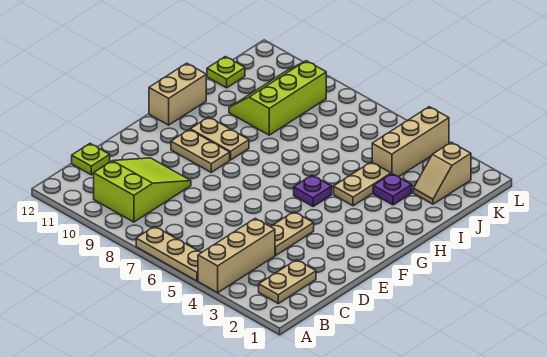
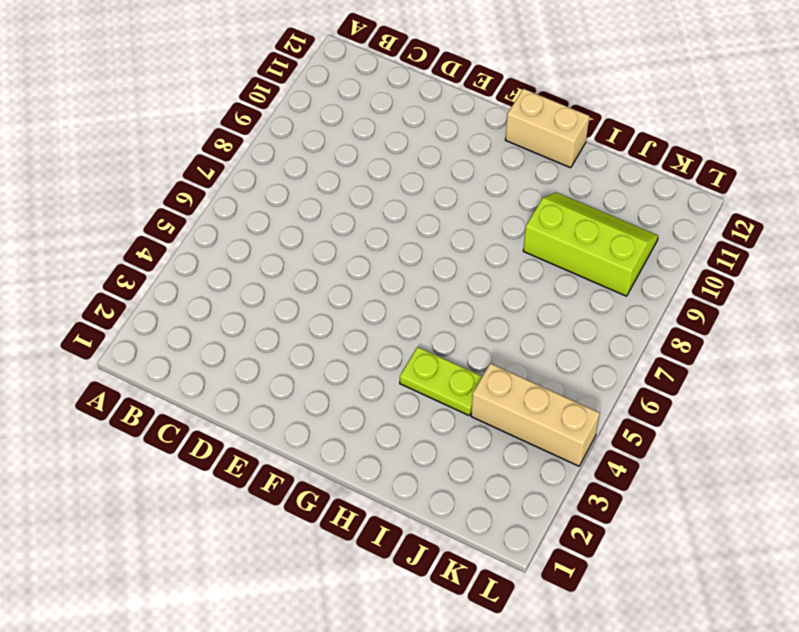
lime 1x2 plate [400,347,482,415] -> tan 1x2 plate [334,162,391,206]
none -> tan 1x3 brick [198,218,275,293]
none -> tan 1x3 plate [136,226,202,281]
none -> tan 1x2 plate [259,260,316,303]

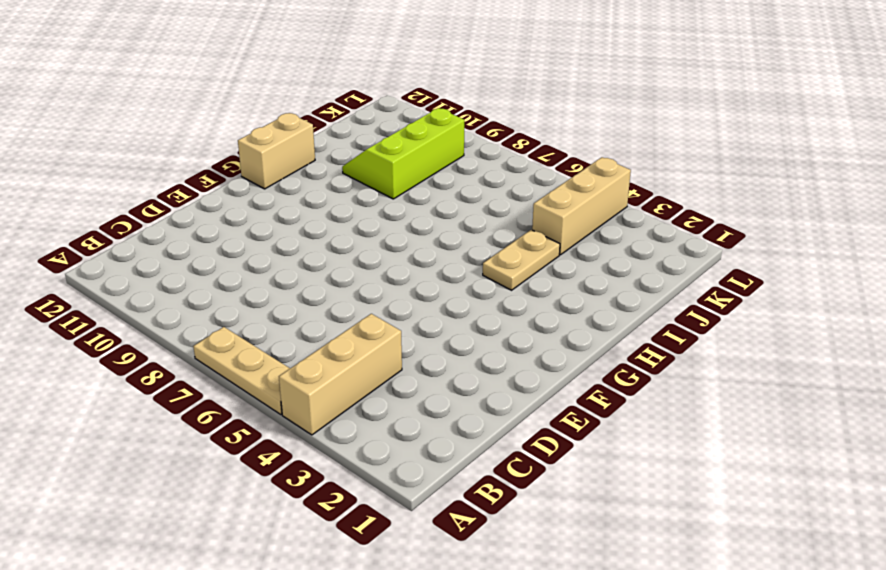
none -> tan 1x2 plate [259,260,316,303]
none -> lime 2x3 slope [94,158,191,222]
none -> lime 1x1 plate [72,144,110,175]

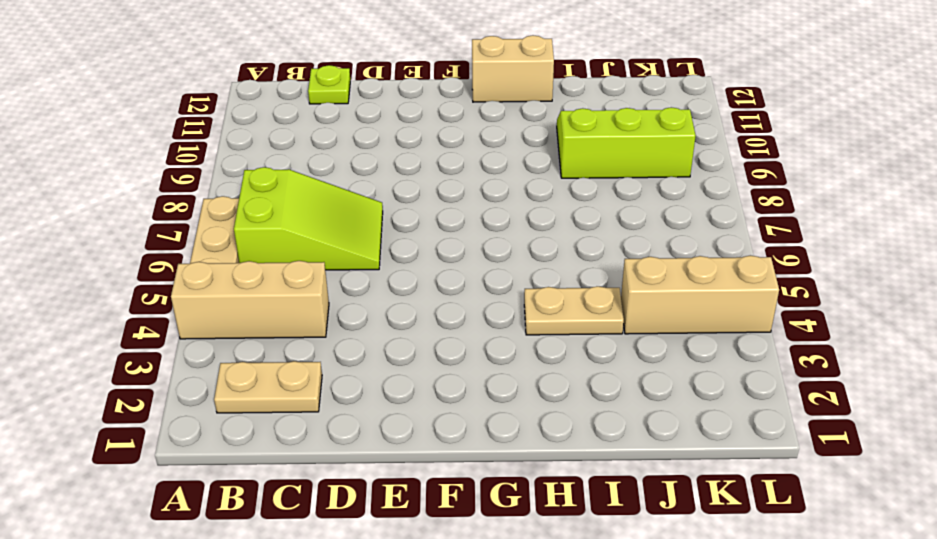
lime 2x3 slope [234,167,383,270] -> lime 2x3 slope moved to [94,158,191,222]
none -> tan 1x2 plate [271,212,314,255]
none -> tan 1x2 plate [171,129,230,172]
none -> purple 1x1 plate [294,175,332,206]

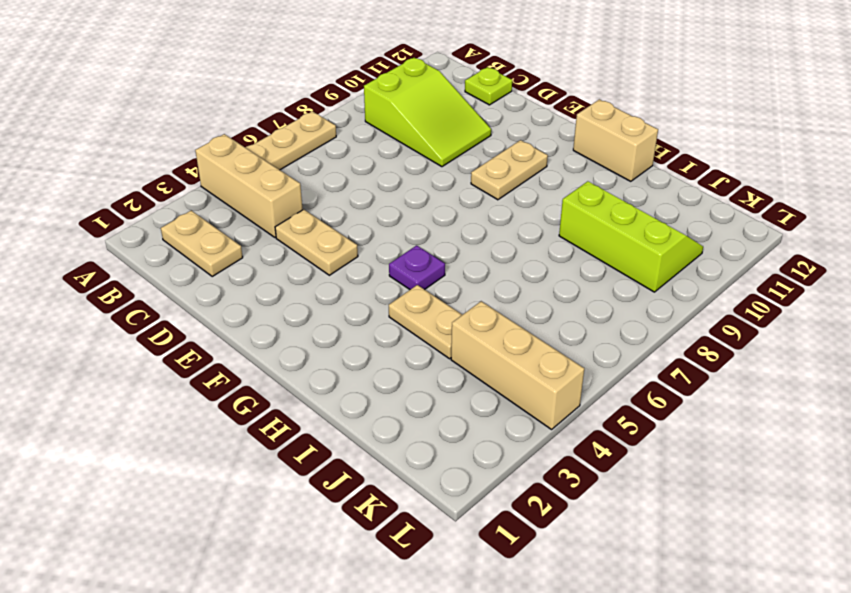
none -> tan 1x2 plate [190,117,249,160]
none -> purple 1x1 plate [373,174,412,205]
none -> tan 1x2 slope [413,142,471,204]

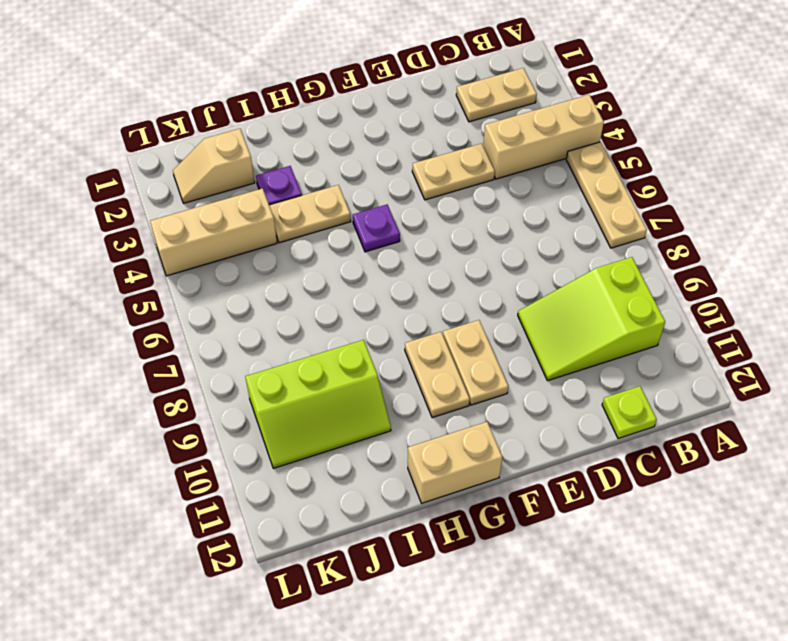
tan 1x2 slope [173,129,255,203] -> tan 1x2 slope turned to [413,142,471,204]
none -> lime 1x1 plate [207,57,245,88]

